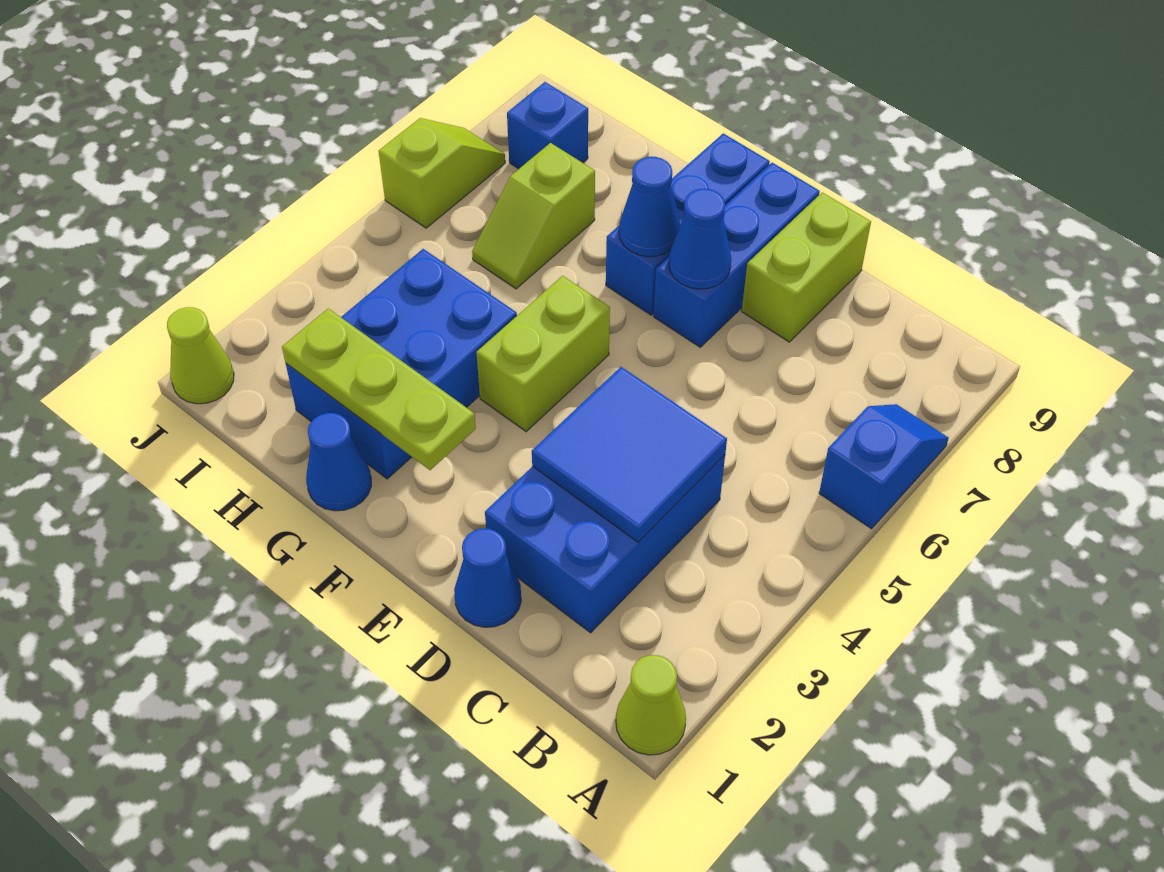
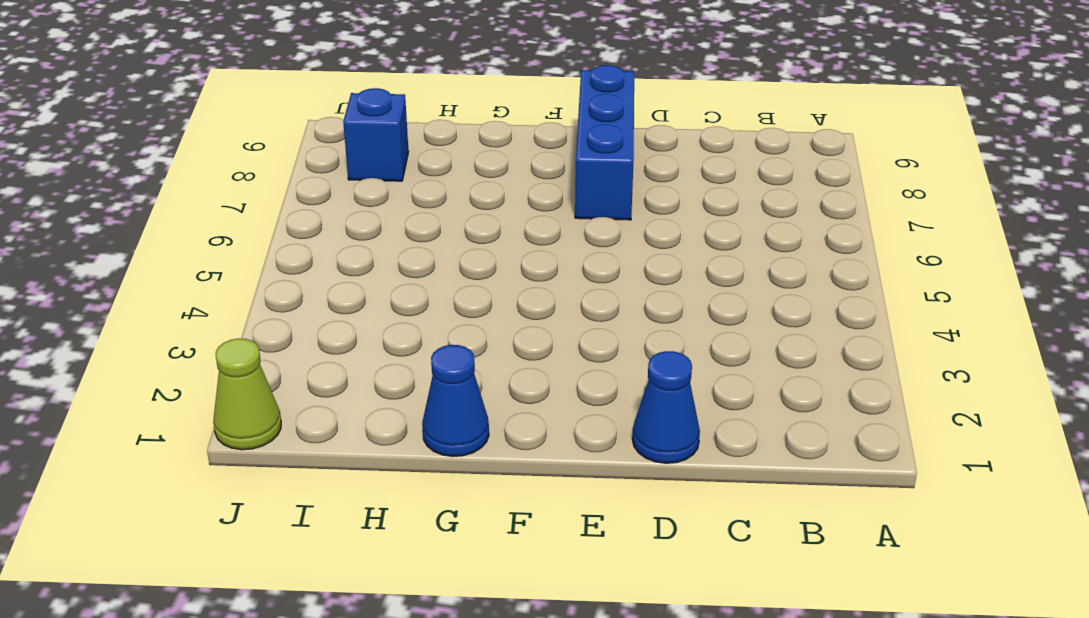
none -> lime 1x1 cone [616,655,686,755]
none -> blue 1x2 slope [819,404,949,529]
none -> blue 2x3 brick [485,455,725,633]

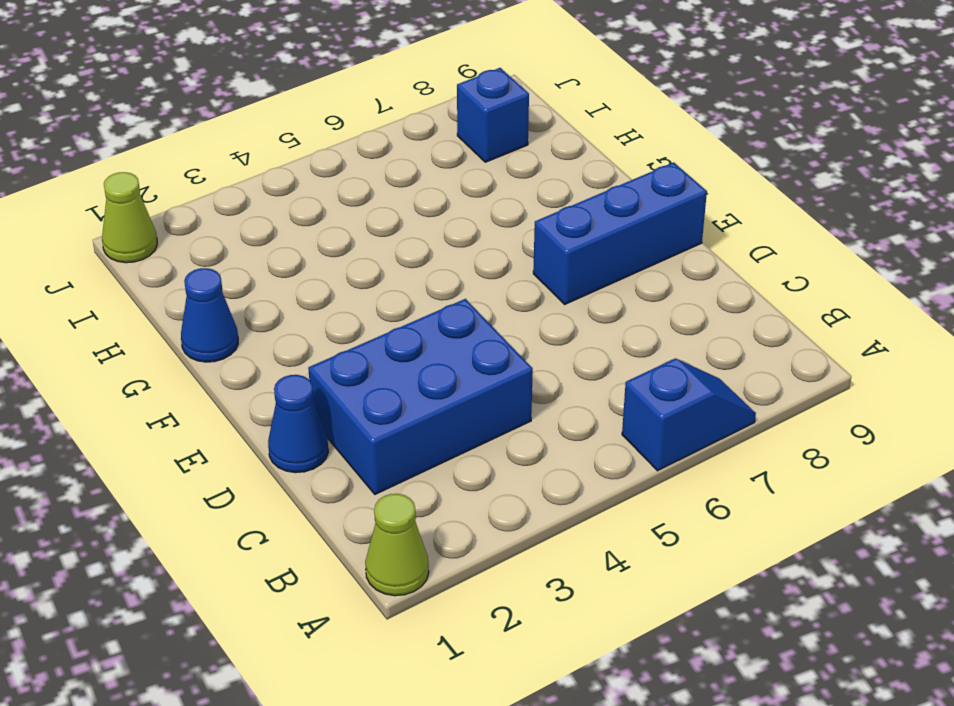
none -> lime 1x2 brick [742,192,871,342]
none -> lime 1x2 brick [476,276,610,432]
none -> blue 1x3 brick [606,133,770,315]

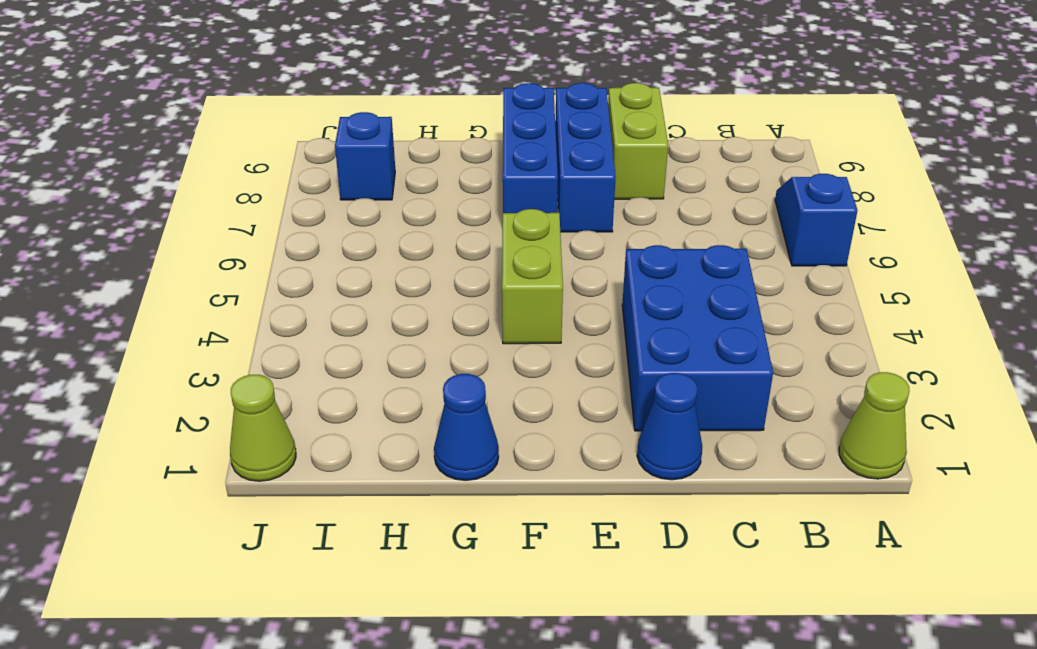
none -> blue 2x3 brick [286,249,517,479]
none -> lime 1x2 slope [472,143,595,289]
none -> lime 1x2 slope [379,118,505,228]

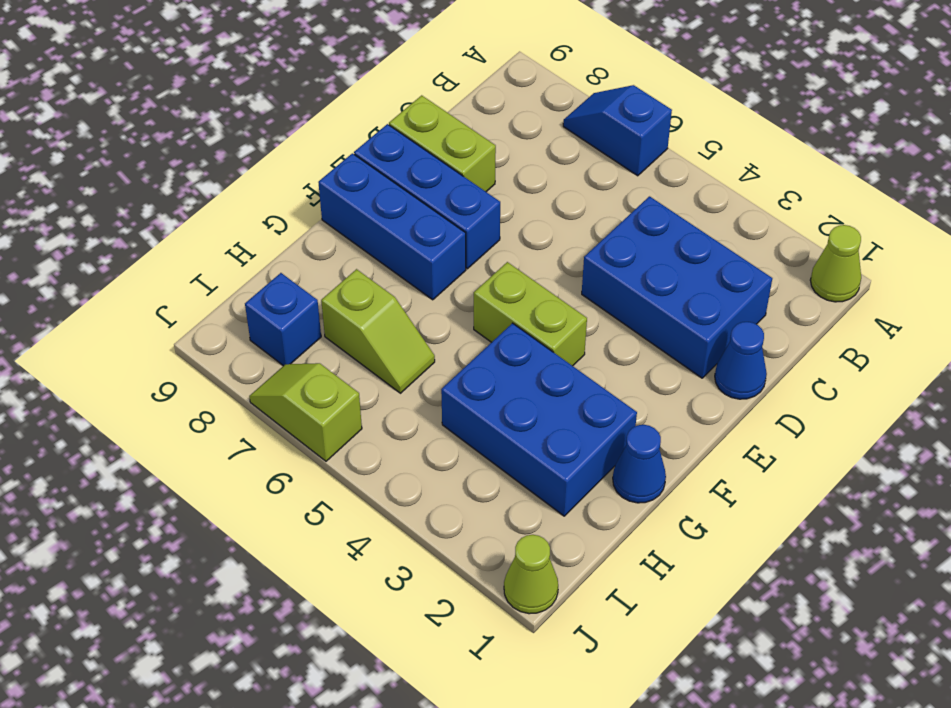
none -> blue 2x2 tile [532,367,727,542]
none -> blue 1x1 cone [669,189,731,289]
none -> lime 1x3 plate [282,308,476,470]

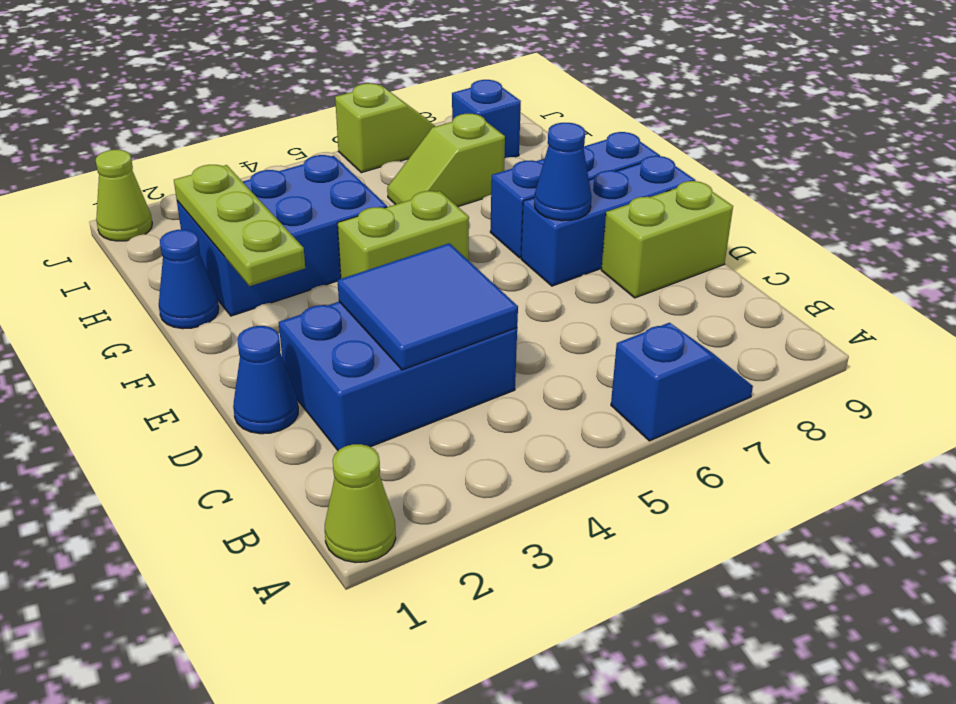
none -> blue 1x1 cone [619,157,680,257]

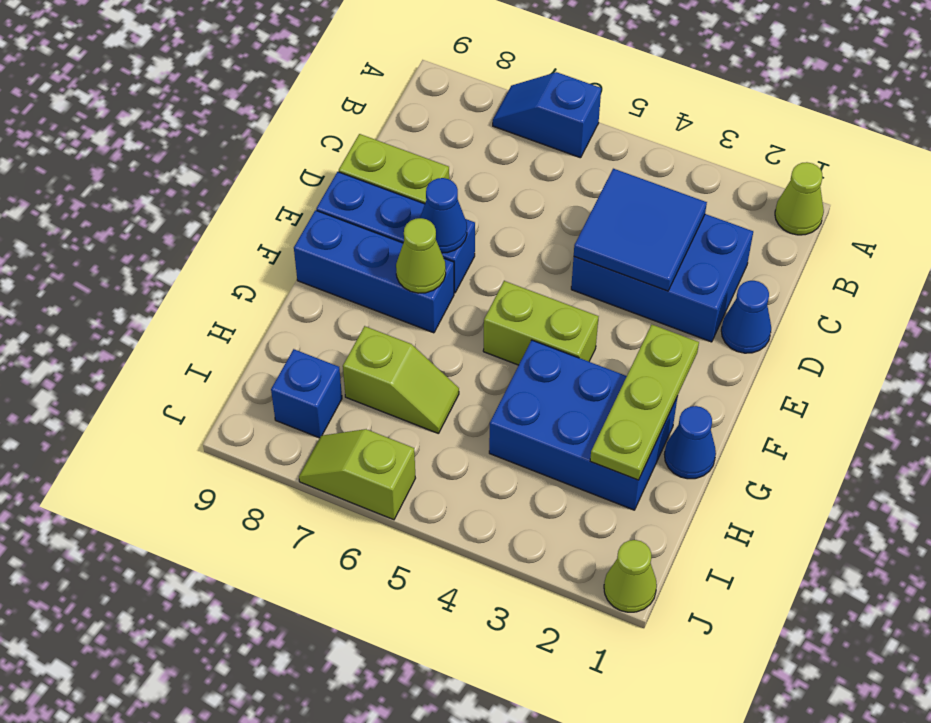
lime 1x1 cone [396,218,446,293] -> blue 1x1 cone [619,157,680,257]

